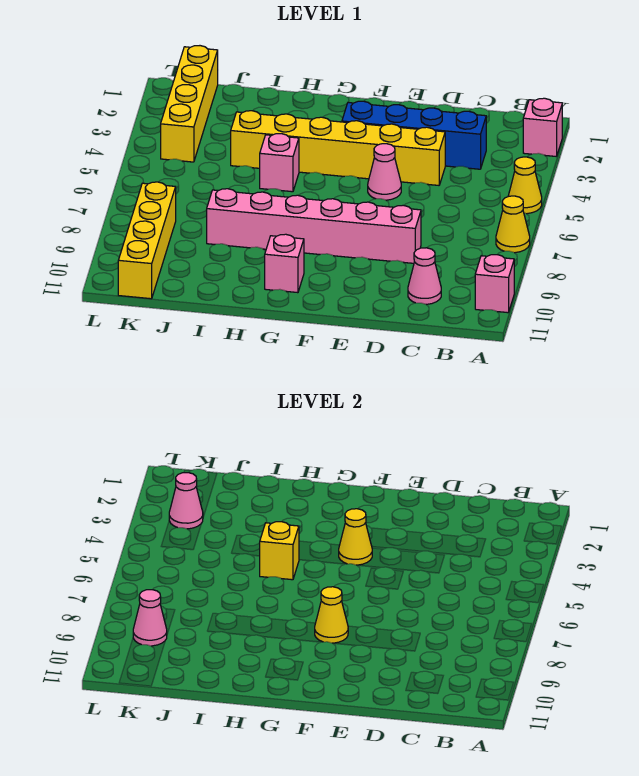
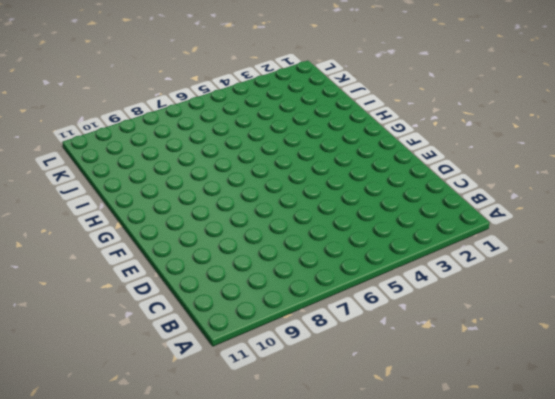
none -> pink 1x1 brick [523,98,562,157]
none -> yellow 1x1 cone [508,157,542,214]
none -> yellow 1x1 cone [496,196,530,253]

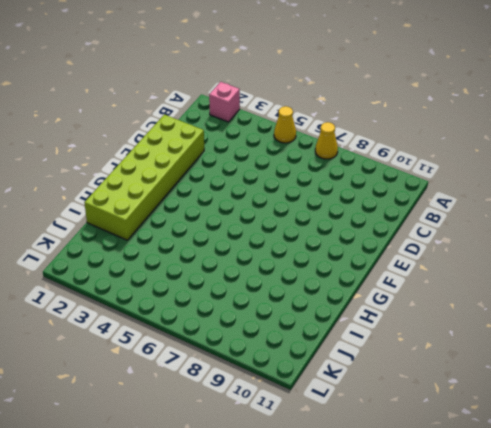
lime 2x6 brick [84,114,204,240] -> none
none -> pink 1x1 brick [475,255,514,313]
none -> blue 1x4 brick [342,101,486,169]
none -> pink 1x1 cone [408,248,441,304]

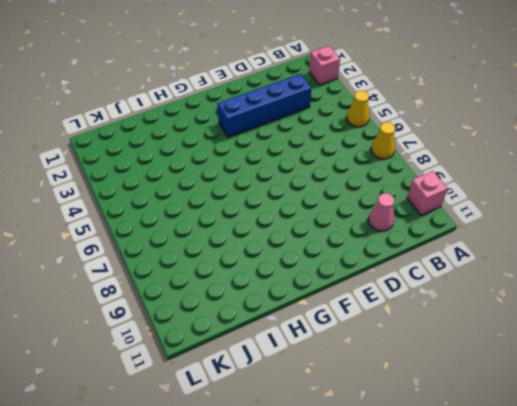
none -> yellow 1x6 brick [231,111,445,185]
none -> pink 1x6 brick [207,189,421,263]
none -> pink 1x1 cone [368,144,401,200]

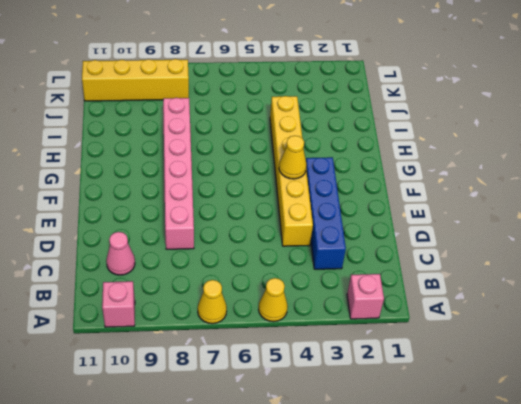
none -> pink 1x1 cone [368,144,401,200]
none -> pink 1x1 brick [265,234,304,293]
none -> pink 1x1 brick [260,134,299,192]

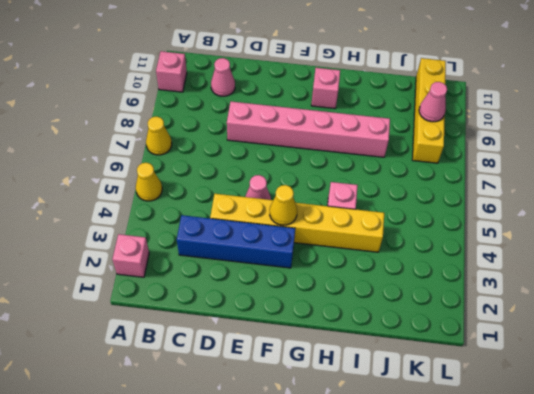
none -> yellow 1x4 brick [161,46,218,162]
none -> yellow 1x1 cone [315,587,348,643]
none -> yellow 1x1 brick [260,522,299,580]

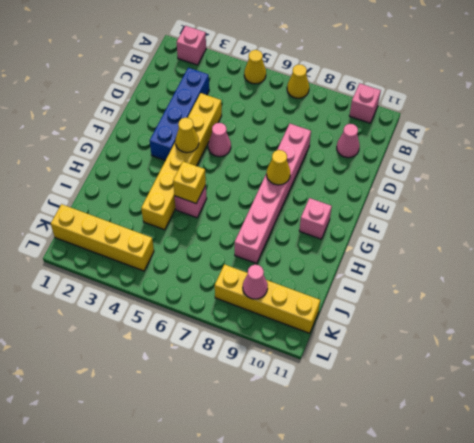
none -> pink 1x1 cone [169,473,203,529]

